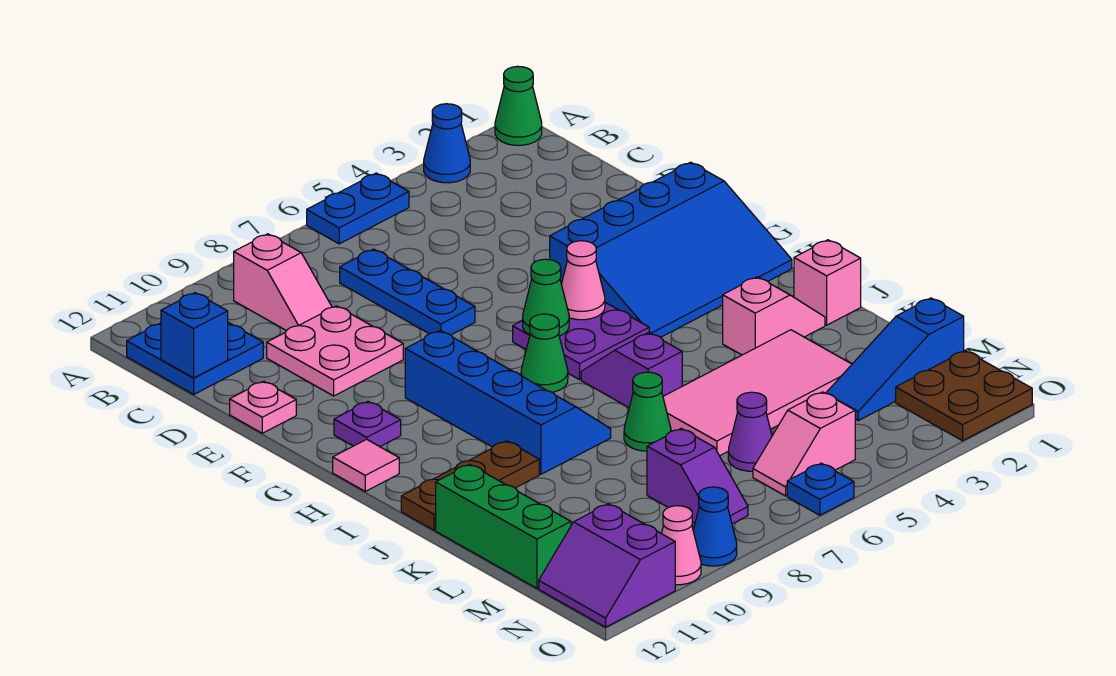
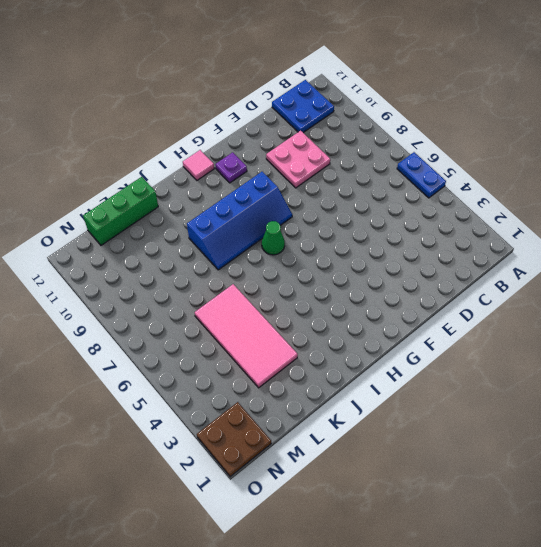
none -> green 1x1 cone [495,66,542,145]
none -> blue 1x1 cone [424,104,470,183]
none -> pink 1x2 slope [234,234,332,331]
none -> blue 1x3 plate [340,249,475,335]

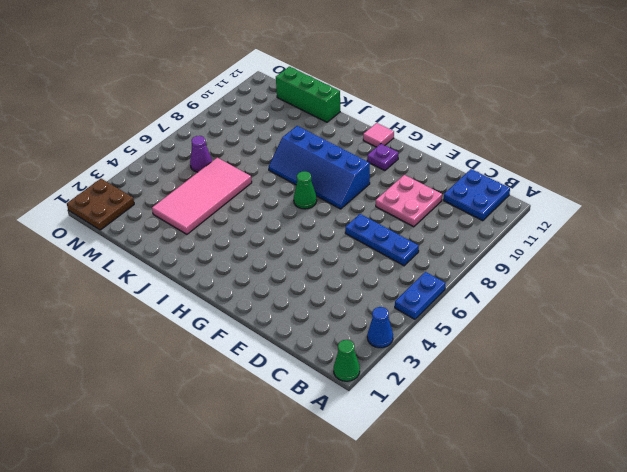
none -> pink 1x2 slope [234,234,332,331]
none -> pink 1x1 plate [230,381,296,433]
none -> blue 3x4 slope [550,162,792,337]
none -> purple 2x2 plate [513,303,649,380]

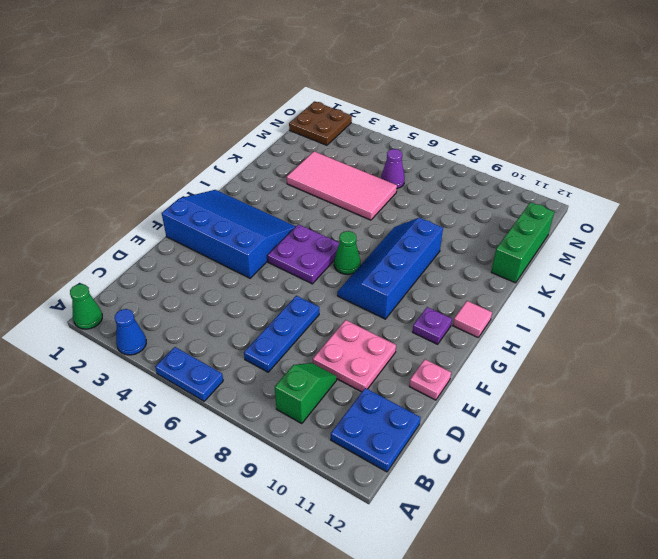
green 1x2 slope [275,363,337,424] -> pink 1x2 slope [234,234,332,331]
none -> purple 1x2 slope [581,333,682,407]
none -> pink 1x1 brick [794,240,861,325]
none -> pink 1x2 slope [723,277,825,355]
none -> brown 1x3 plate [401,441,539,530]

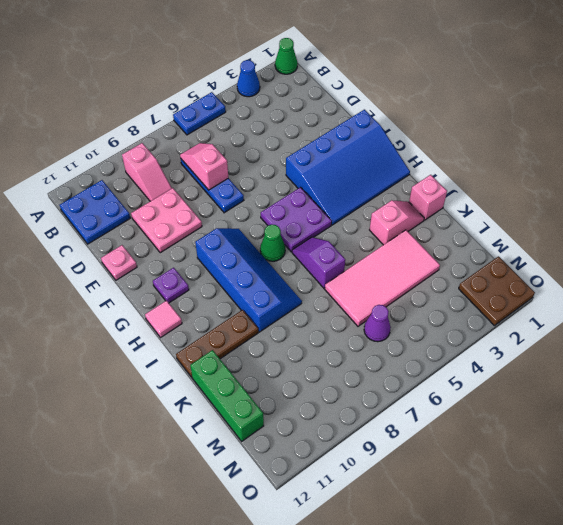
pink 1x2 slope [180,143,228,190] -> pink 1x2 slope turned to [753,392,855,496]
none -> green 1x1 cone [624,372,671,451]
none -> blue 1x3 slope [826,298,964,421]
none -> purple 1x2 slope [647,429,748,524]
none -> purple 2x2 slope [539,504,675,627]

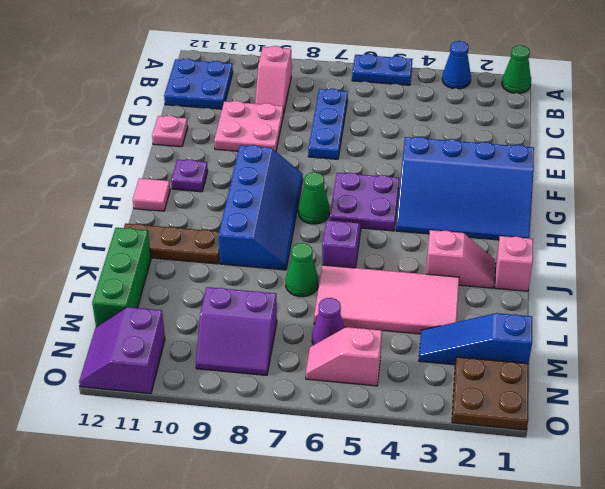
purple 2x2 slope [196,287,277,375] -> purple 1x2 slope [647,429,748,524]
none -> blue 1x1 plate [787,463,854,515]
none -> blue 1x1 cone [693,487,737,566]
none -> pink 1x1 cone [661,506,701,585]
none -> blue 1x1 brick [161,293,228,378]

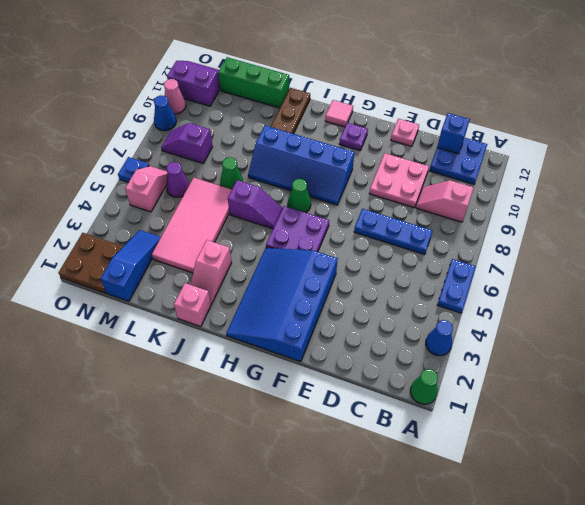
none -> pink 1x1 cone [561,241,605,320]
none -> green 1x1 cone [523,259,569,336]

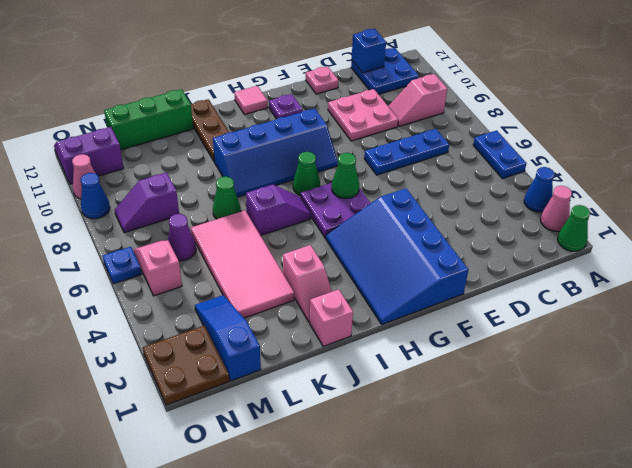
pink 1x1 cone [540,186,572,231] -> pink 1x1 cone moved to [561,241,605,320]

